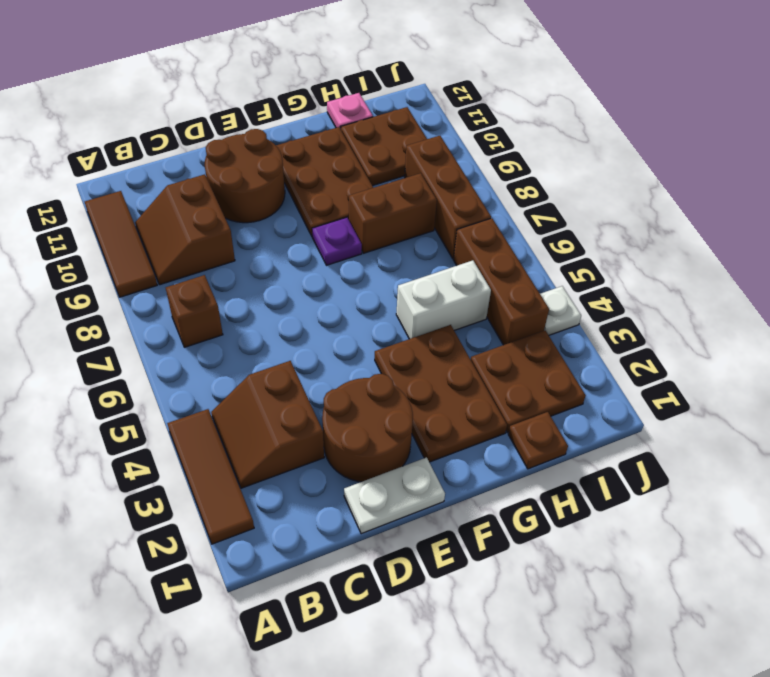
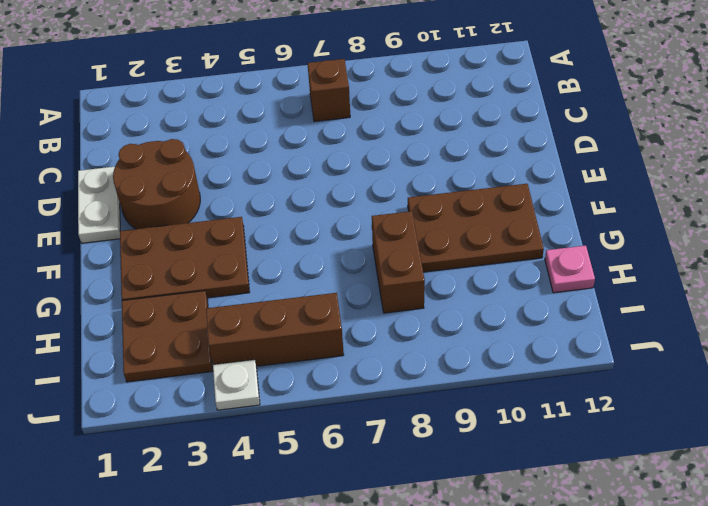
none -> brown 1x3 tile [167,409,254,544]
none -> brown 1x3 tile [85,191,157,297]
none -> brown 2x2 slope [211,361,324,488]

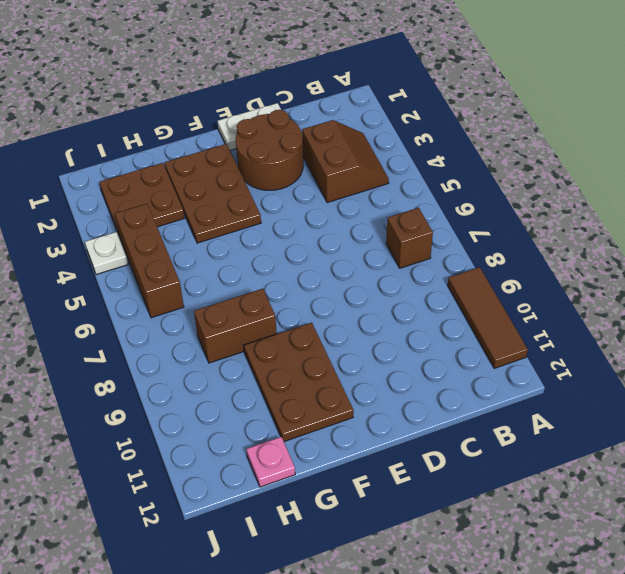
none -> brown 1x3 tile [167,409,254,544]
none -> brown 2x2 slope [135,174,235,285]
none -> brown 2x2 round brick [205,129,285,223]

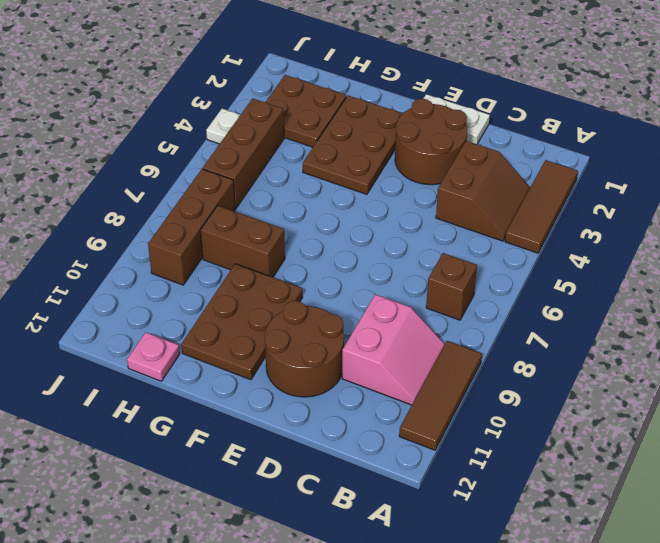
pink 2x2 slope [342,294,445,405] -> brown 2x2 slope [135,174,235,285]
none -> purple 1x1 plate [312,217,362,265]
none -> white 1x2 brick [396,260,491,339]
none -> brown 1x1 plate [508,412,568,469]

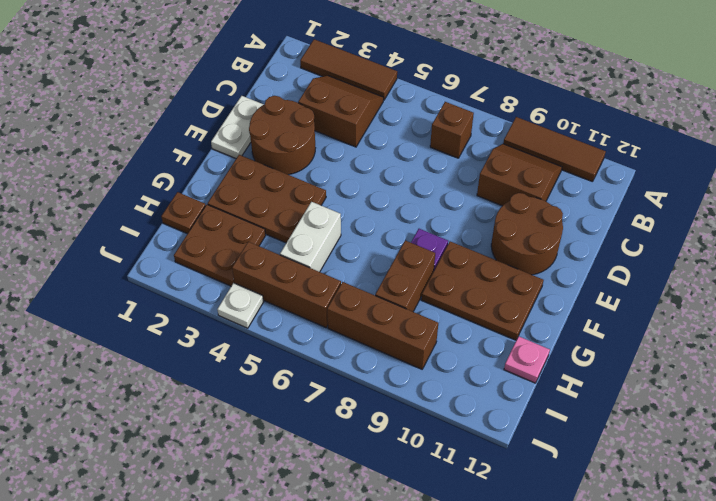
none -> brown 2x2 plate [341,107,427,186]

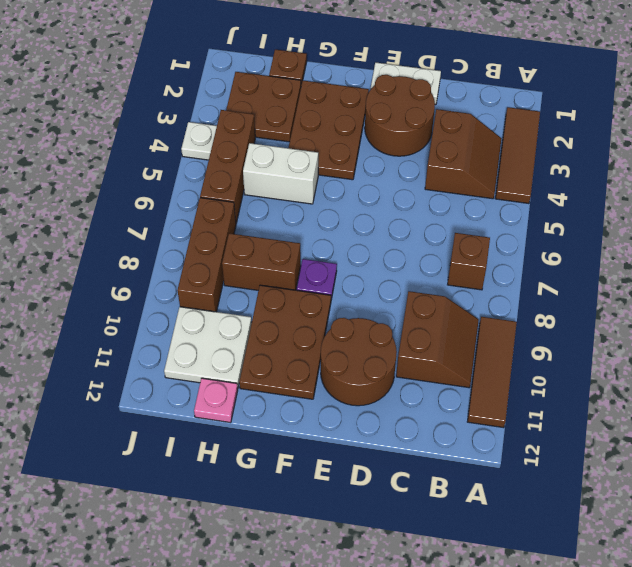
white 2x2 plate [164,307,252,387] -> brown 2x2 plate [341,107,427,186]

